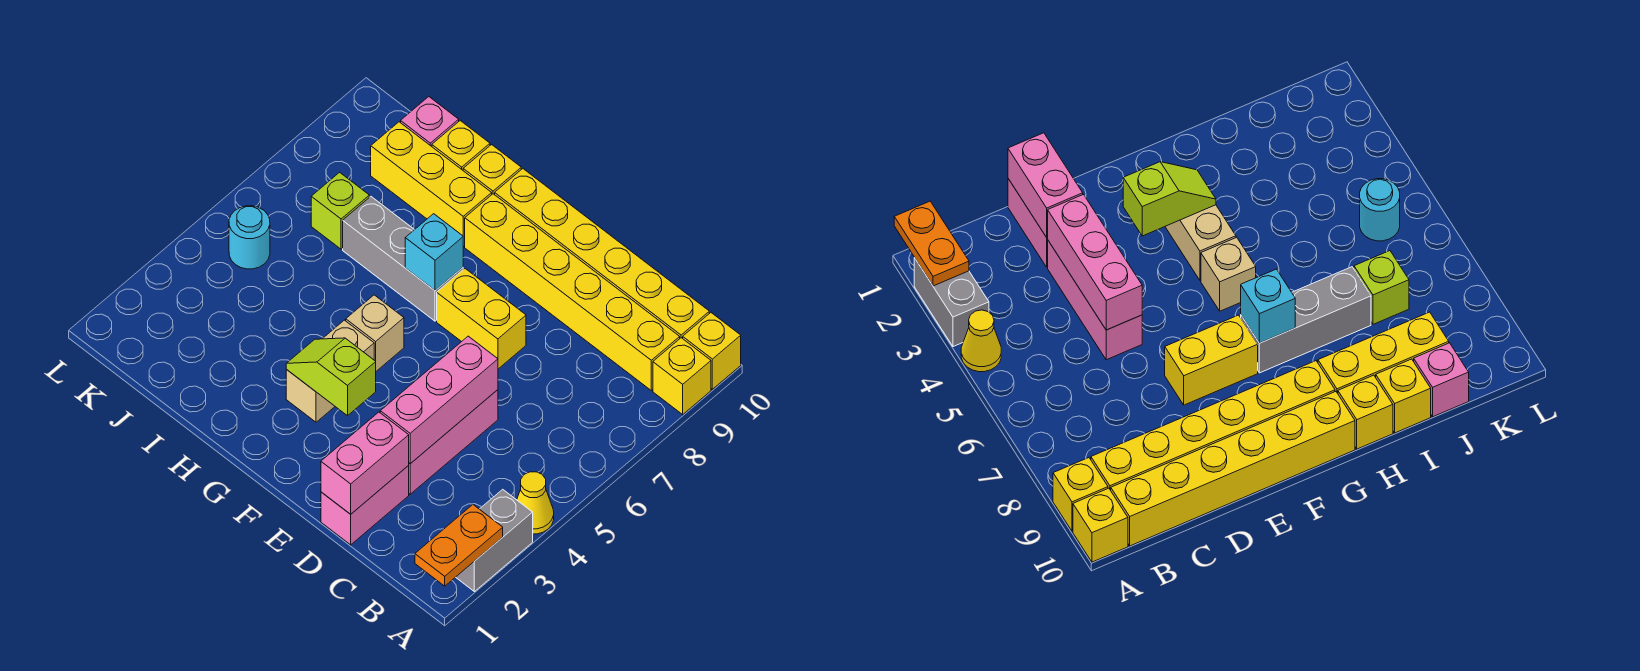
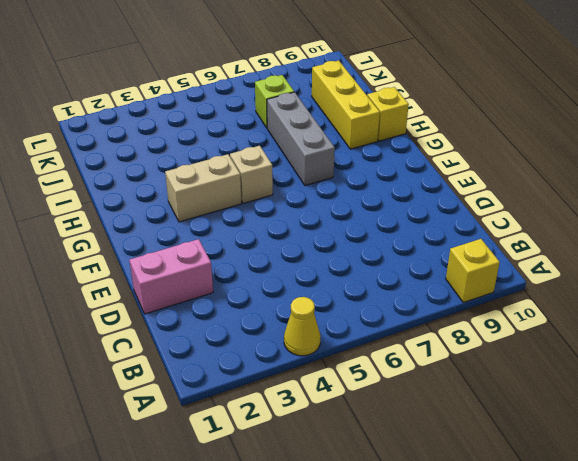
none -> grey 1x2 brick [456,489,533,592]
none -> yellow 1x1 brick [683,313,741,389]
none -> yellow 1x6 brick [465,194,680,390]

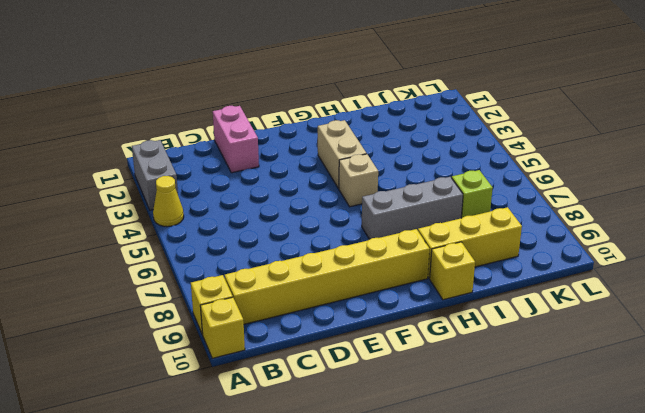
none -> yellow 1x6 brick [495,169,709,338]
none -> pink 1x3 brick [408,390,498,494]
none -> yellow 1x2 brick [437,269,526,369]

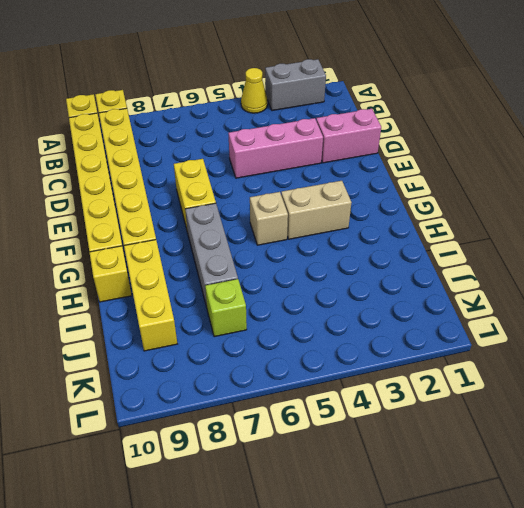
none -> yellow 1x1 brick [432,121,490,170]
none -> pink 1x1 brick [401,97,459,146]
none -> cyan 1x1 round brick [229,206,270,269]

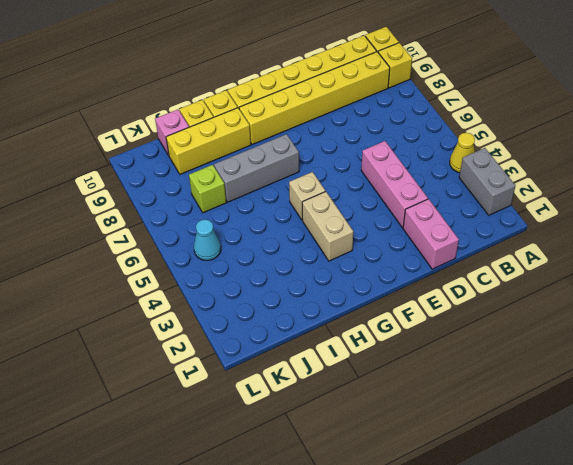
cyan 1x1 cone [194,219,221,260] -> cyan 1x1 round brick [229,206,270,269]
none -> yellow 1x2 brick [437,269,526,369]
none -> orange 1x2 plate [415,505,503,586]
none -> pink 1x2 brick [321,412,409,514]

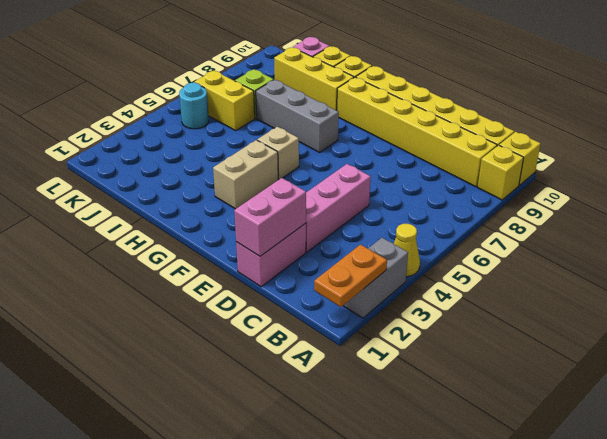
yellow 1x2 brick [195,71,255,131] -> yellow 1x2 brick moved to [437,269,526,369]
none -> pink 1x3 brick [380,336,498,464]
none -> lime 1x2 slope [286,338,376,416]
none -> cyan 1x1 brick [405,214,463,291]

